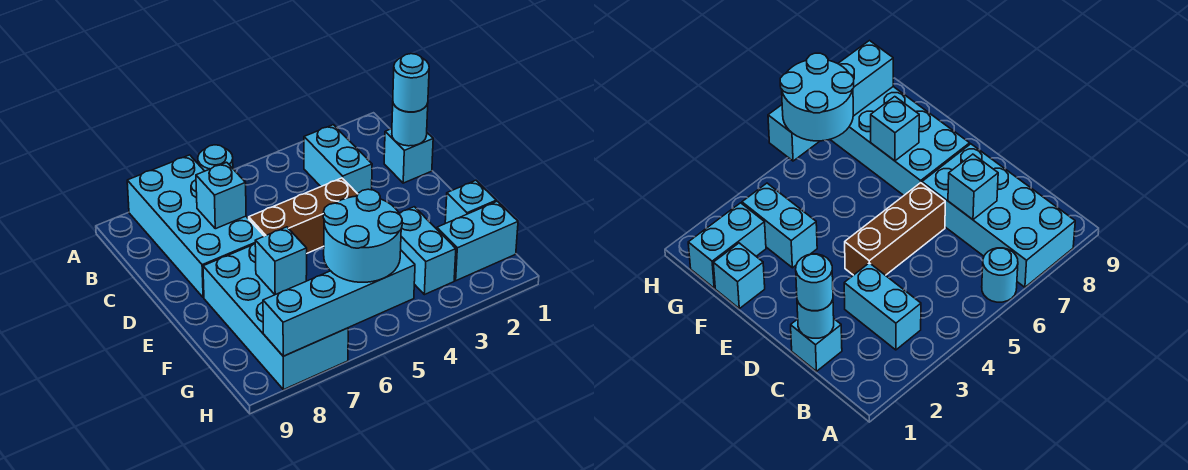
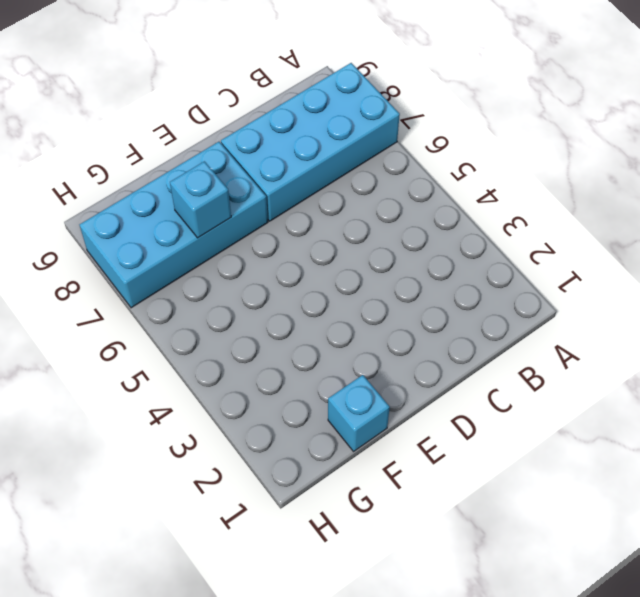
none -> cyan 1x1 round brick [198,145,233,171]
none -> cyan 1x2 brick [304,125,372,194]
none -> cyan 1x1 brick [384,129,433,183]

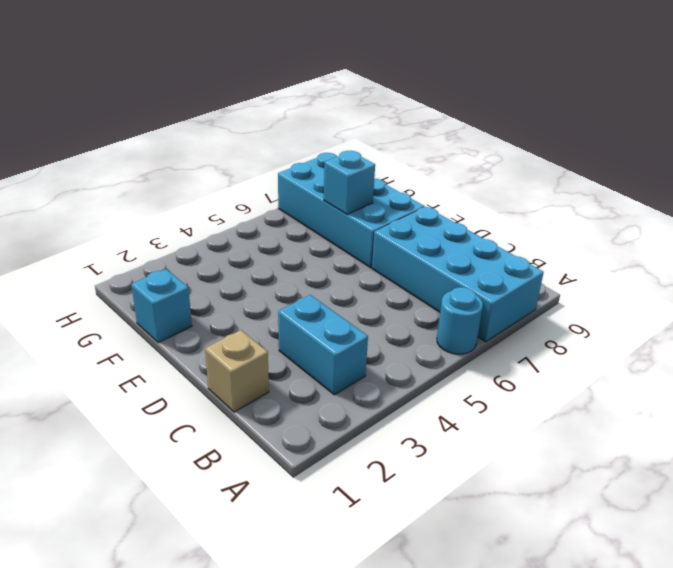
tan 1x1 brick [205,330,269,412] -> cyan 1x1 brick [384,129,433,183]
none -> brown 1x3 brick [249,178,358,253]
none -> cyan 1x2 brick [399,207,456,295]
none -> cyan 1x2 brick [437,201,518,281]

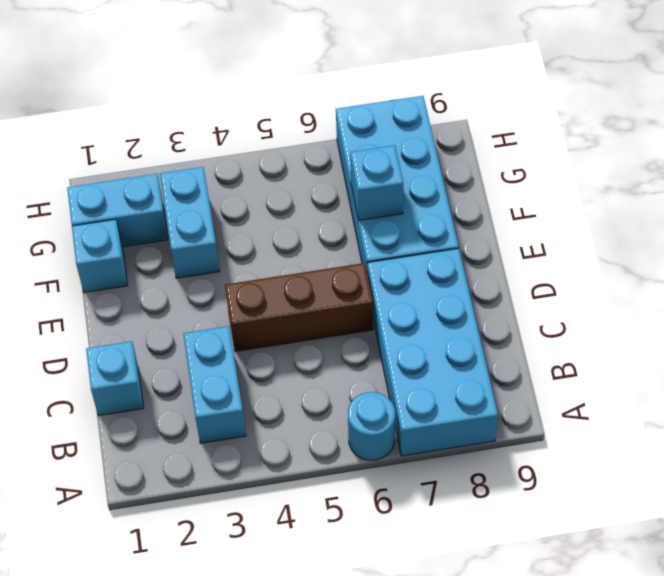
none -> cyan 1x1 round brick [392,103,428,146]
none -> cyan 1x1 brick [196,162,246,229]
none -> cyan 1x4 brick [263,251,415,356]

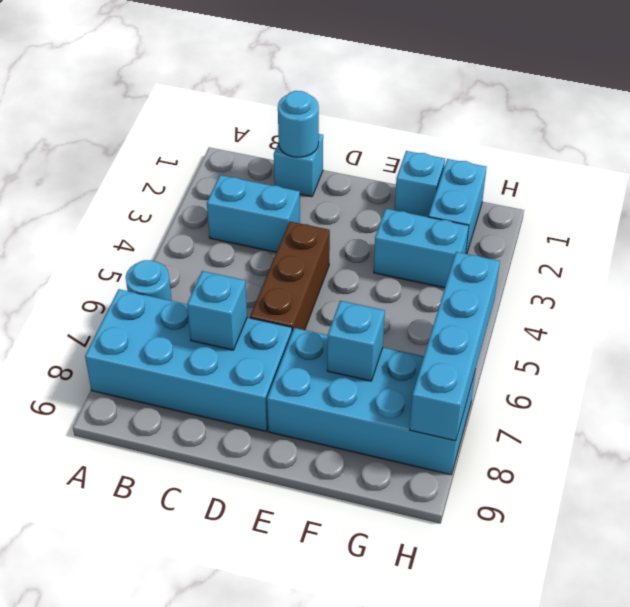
none -> cyan 1x1 round brick [393,54,429,112]
none -> cyan 2x2 round brick [323,189,402,282]

